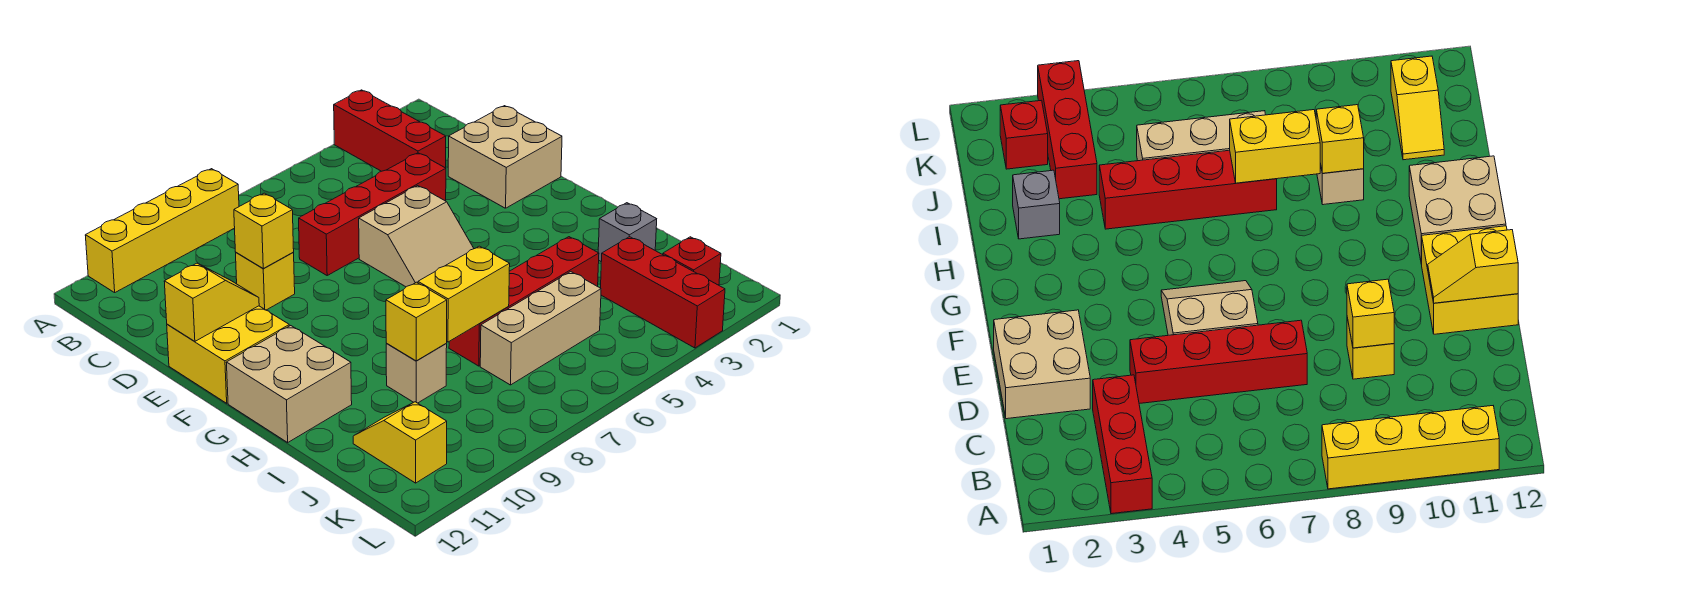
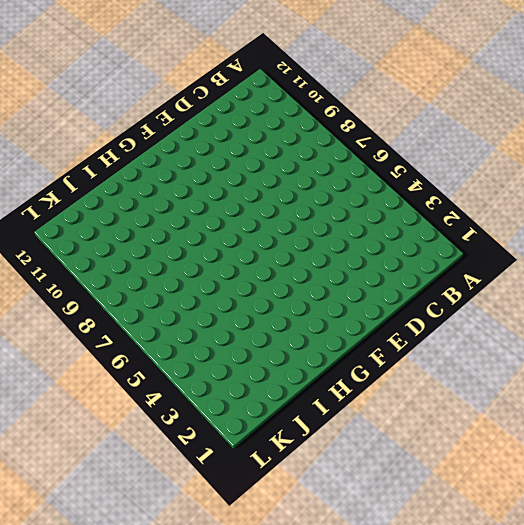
none -> red 1x3 brick [334,90,446,171]
none -> yellow 1x4 brick [85,169,239,293]
none -> tan 2x2 brick [448,106,562,208]

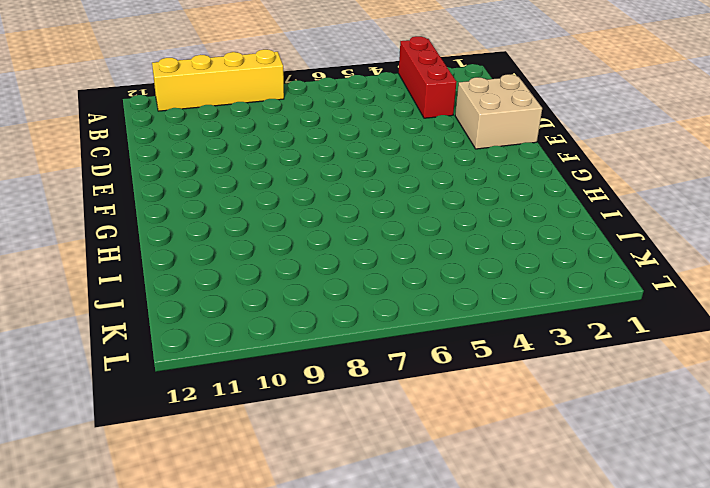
none -> red 1x4 brick [299,153,446,275]
none -> yellow 1x1 brick [236,253,295,310]
none -> tan 2x2 slope [359,186,474,287]

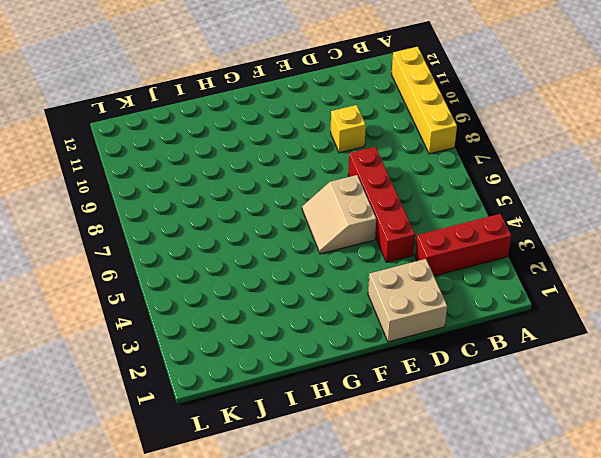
none -> yellow 2x2 brick [167,306,289,403]
none -> tan 2x2 brick [226,326,352,442]
none -> grey 1x1 brick [598,203,657,262]

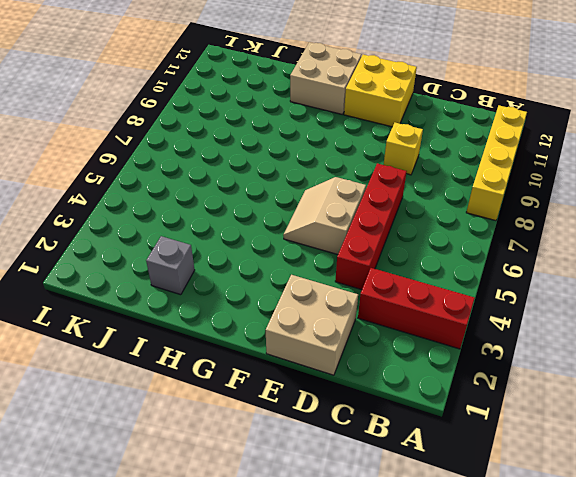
none -> red 1x4 brick [449,237,599,366]
none -> tan 1x1 brick [386,344,447,403]
none -> red 1x3 brick [601,237,725,348]

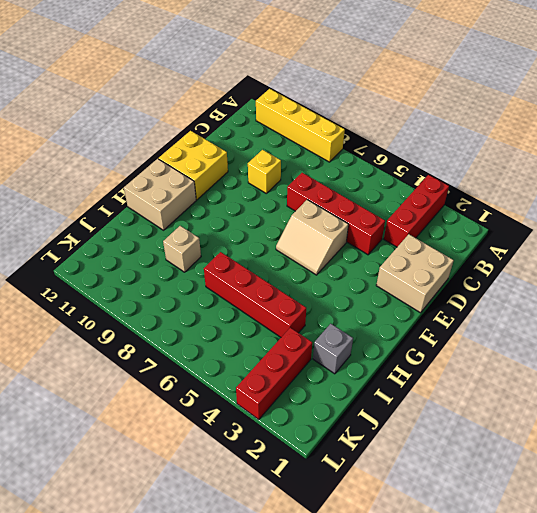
none -> tan 1x3 brick [480,272,601,385]
none -> yellow 1x2 slope [353,402,447,483]
none -> red 1x1 brick [663,237,721,285]

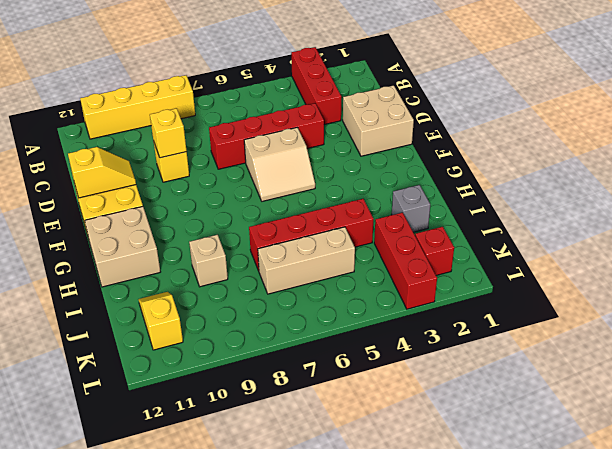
none -> yellow 1x2 brick [418,246,510,342]
none -> yellow 1x1 brick [386,282,447,361]

